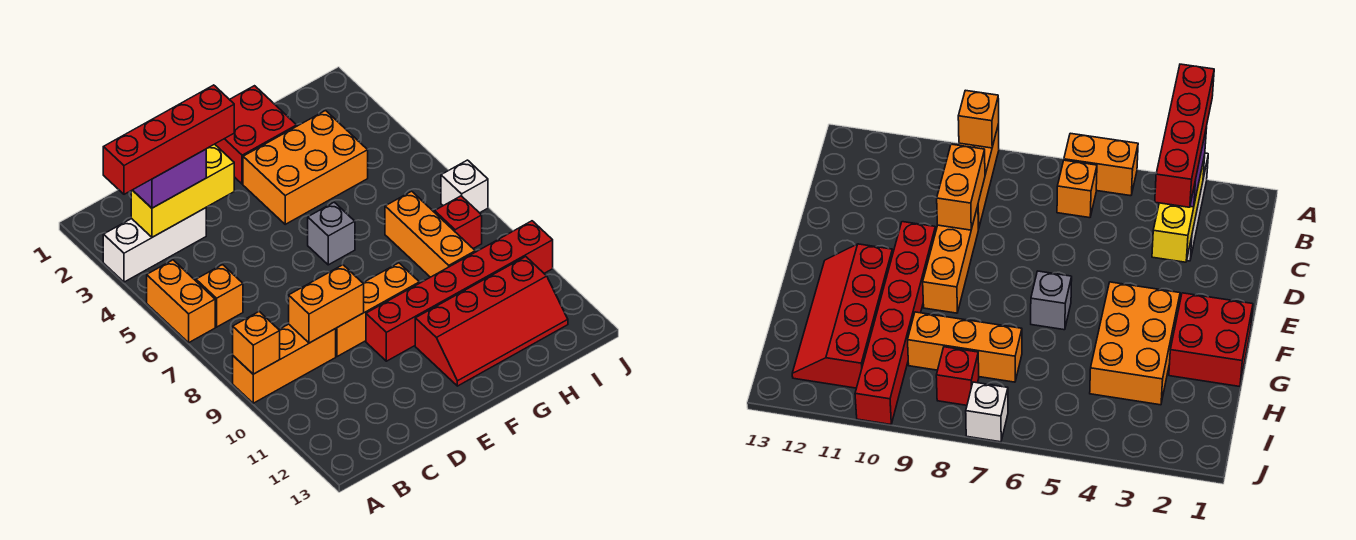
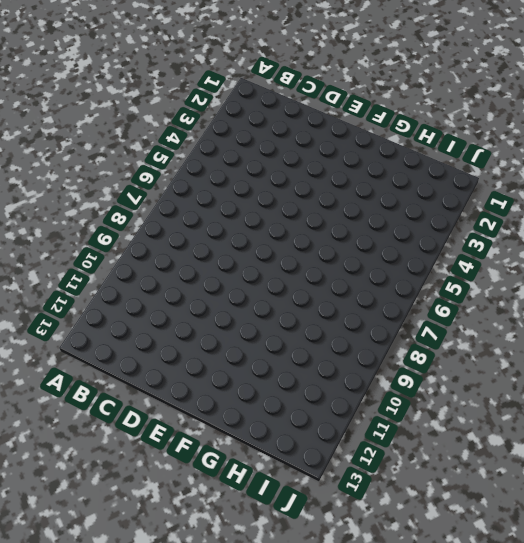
none -> white 1x3 brick [103,208,206,282]
none -> orange 1x2 brick [147,260,215,343]
none -> orange 1x3 brick [233,324,336,403]

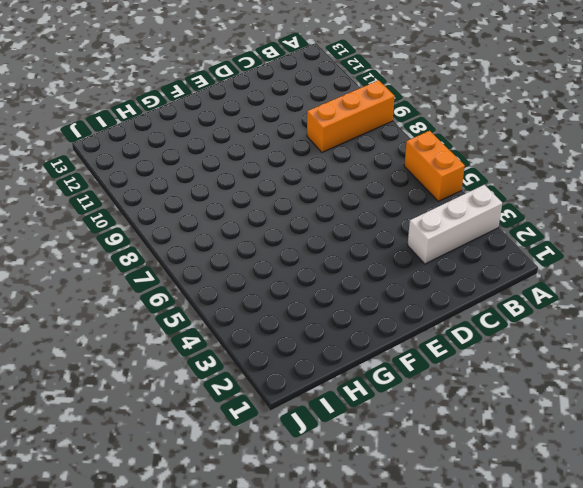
none -> orange 1x1 brick [196,265,243,327]
none -> orange 1x3 brick [336,263,419,357]
none -> red 1x6 brick [366,221,553,361]

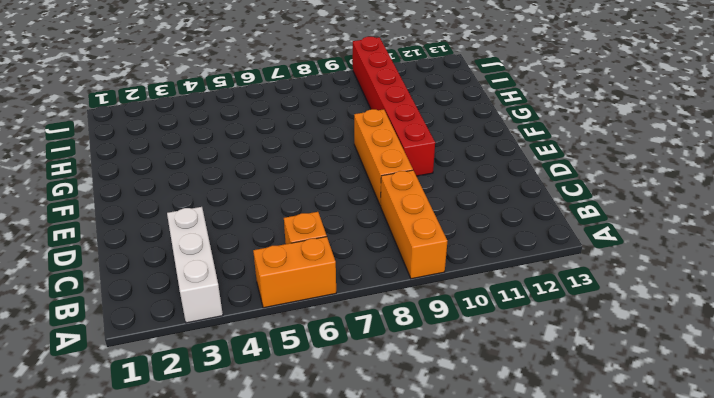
none -> red 2x2 brick [215,86,297,184]
none -> orange 2x3 brick [243,111,368,224]
none -> grey 1x1 brick [308,202,355,265]

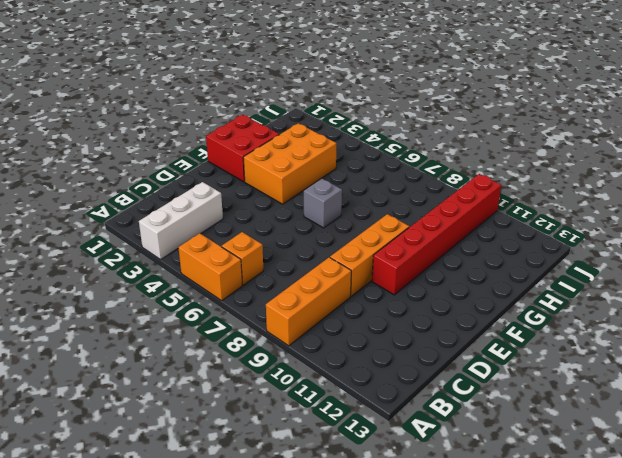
none -> red 2x4 slope [415,257,568,386]
none -> orange 1x3 brick [385,191,475,277]
none -> red 1x1 brick [435,196,482,249]

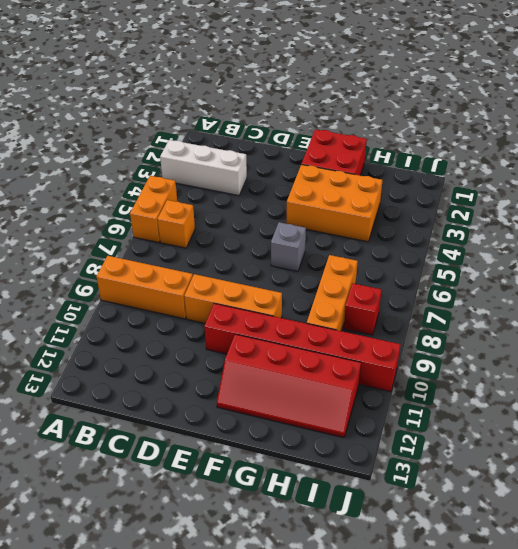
none -> white 1x1 brick [441,160,488,213]
none -> orange 1x1 brick [233,312,280,374]
none -> yellow 1x3 brick [131,144,234,237]

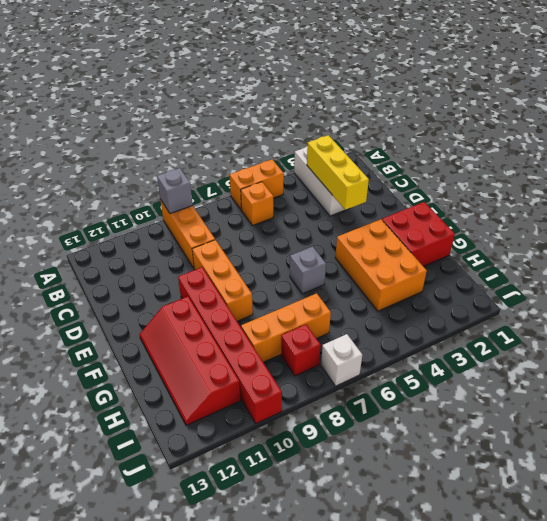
grey 1x1 brick [157,168,193,214] -> orange 1x1 brick [233,312,280,374]
none -> orange 1x2 brick [289,265,364,343]
none -> purple 1x2 brick [133,149,206,208]
none -> red 1x4 brick [103,85,234,194]

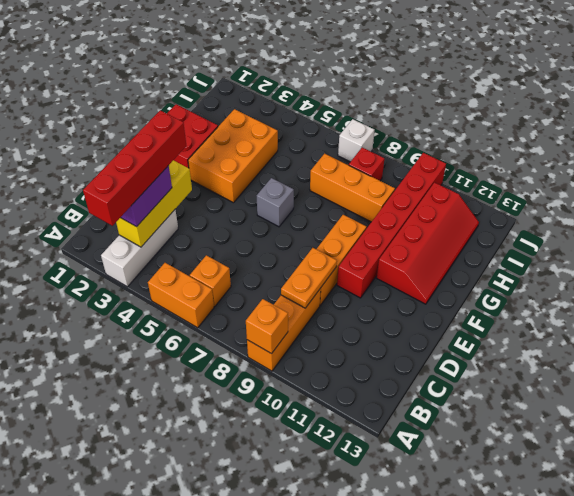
orange 1x2 plate [281,248,337,308] -> orange 1x2 brick [289,265,364,343]

